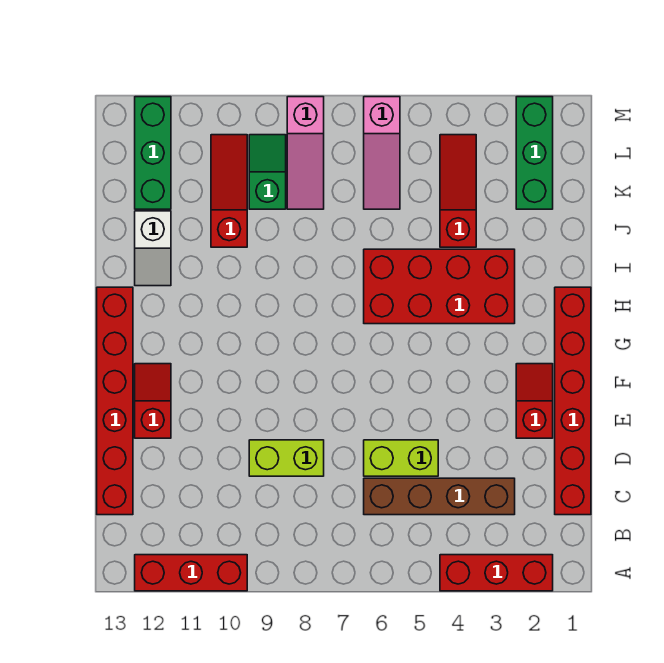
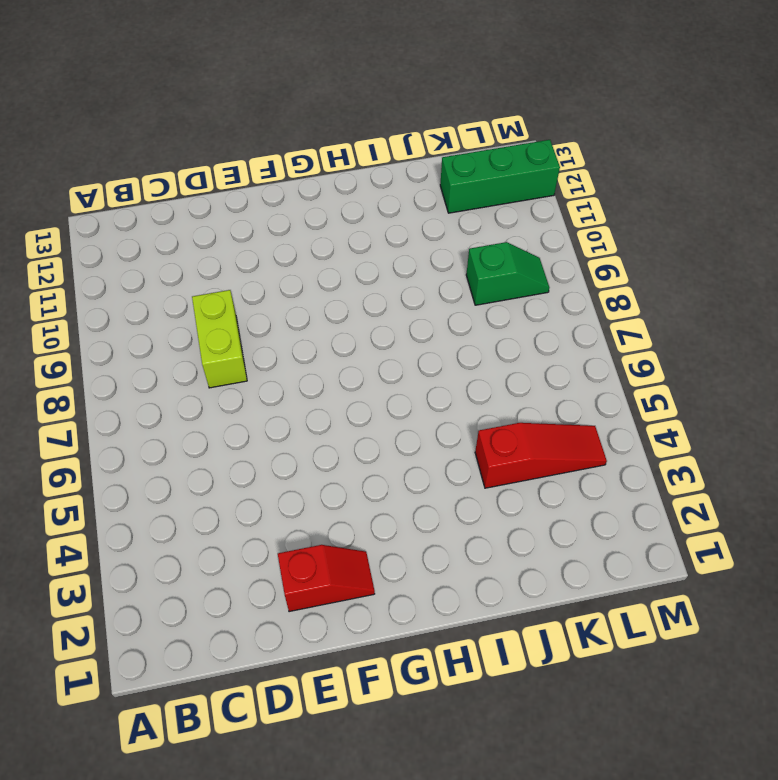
none -> red 1x3 brick [440,555,553,591]
none -> red 1x3 brick [135,555,247,591]
none -> red 1x6 brick [555,287,591,515]

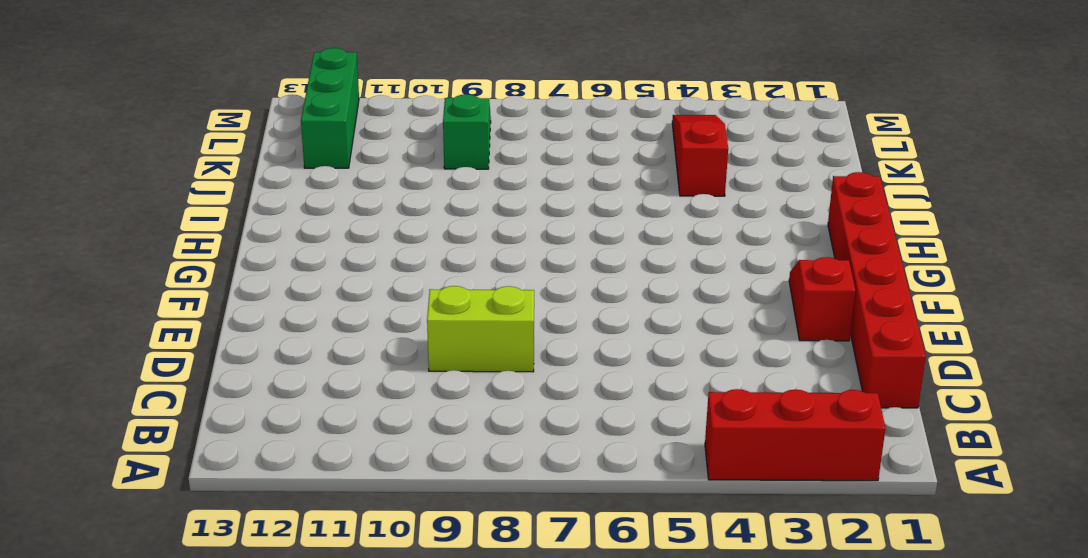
none -> red 1x3 brick [135,555,247,591]
none -> brown 1x4 brick [364,478,515,515]
none -> red 1x6 brick [97,287,133,515]

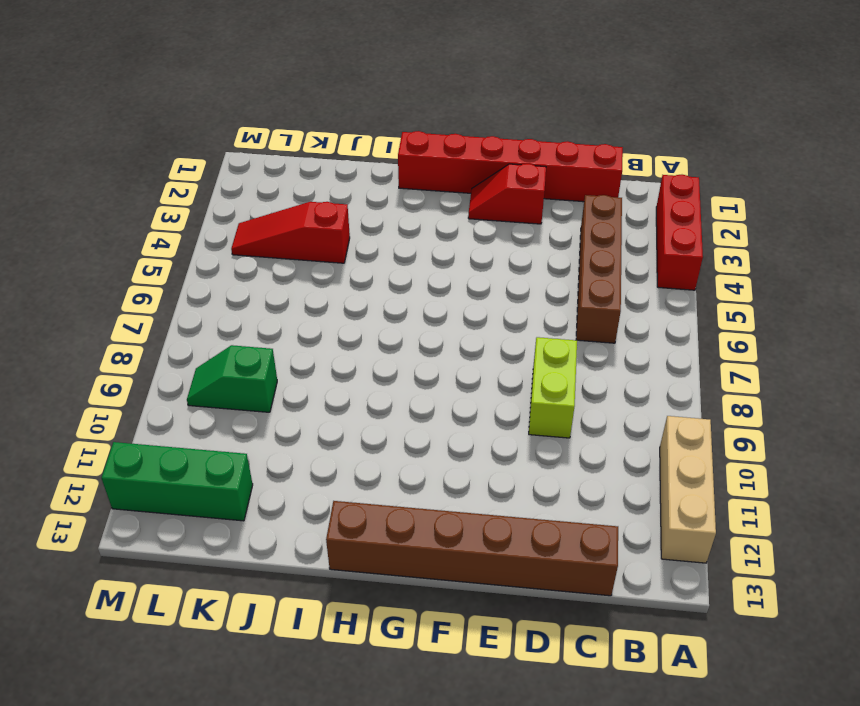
tan 1x3 brick [660,416,716,563] -> red 1x3 brick [135,555,247,591]
brown 1x6 brick [326,501,618,596] -> red 1x6 brick [97,287,133,515]
none -> lime 1x2 brick [364,440,438,476]
none -> red 1x2 slope [135,364,171,438]
none -> red 2x4 brick [364,249,515,324]

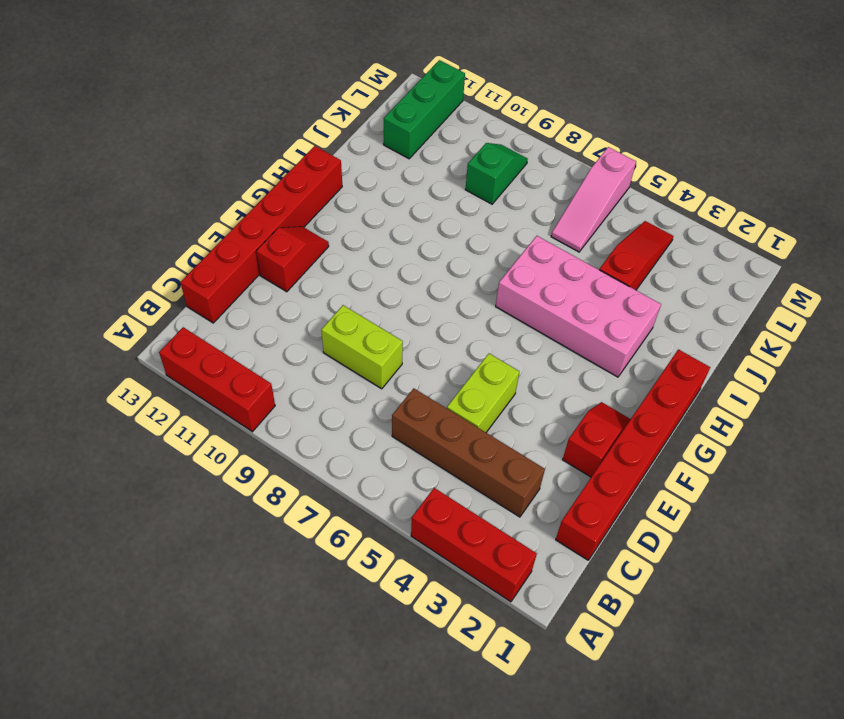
lime 1x2 brick [447,354,520,432] -> lime 1x2 brick turned to [364,440,438,476]
pink 2x4 brick [496,236,661,377] -> red 2x4 brick [364,249,515,324]
none -> white 1x2 slope [135,211,171,286]
none -> red 1x3 slope [211,135,247,247]
none -> green 1x3 brick [516,97,553,209]

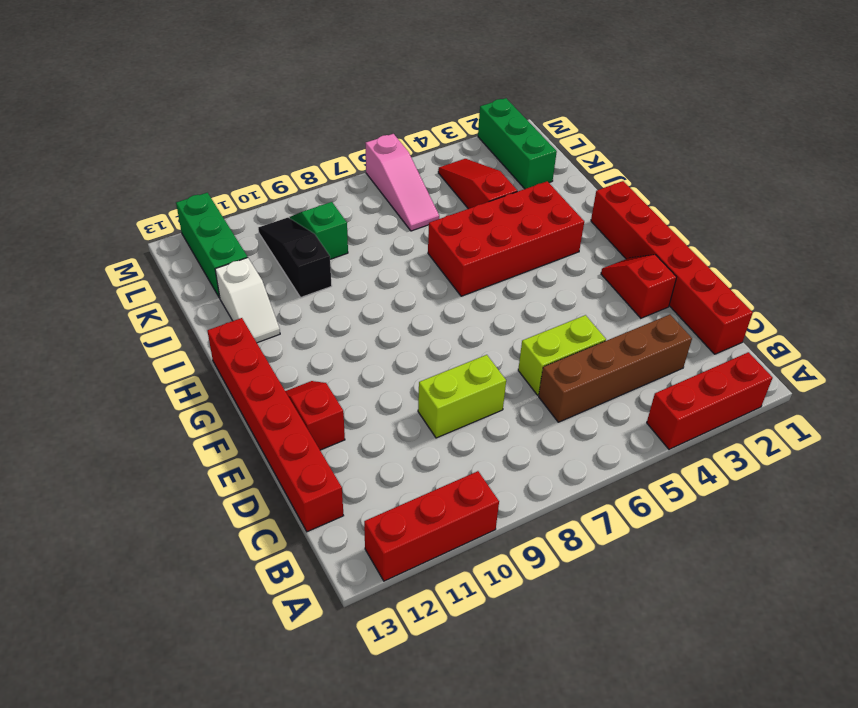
black 1x3 slope [258,218,332,297] -> red 1x3 slope [211,135,247,247]
none -> pink 1x3 slope [287,97,324,209]

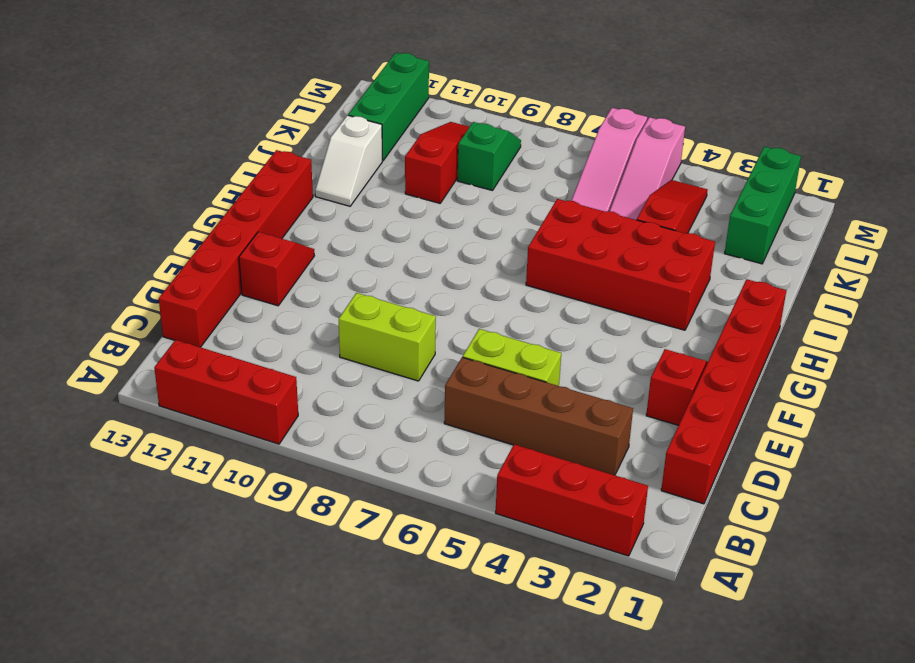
pink 1x3 slope [610,117,685,220] -> pink 1x3 slope moved to [287,97,324,209]

